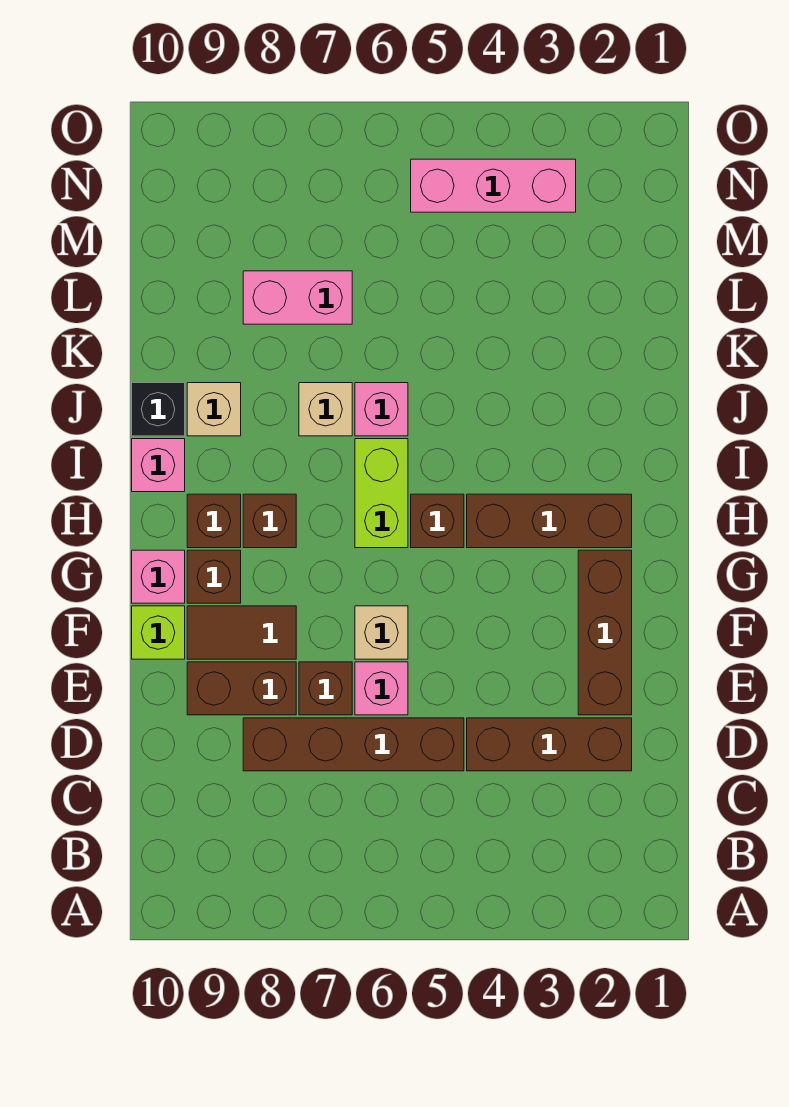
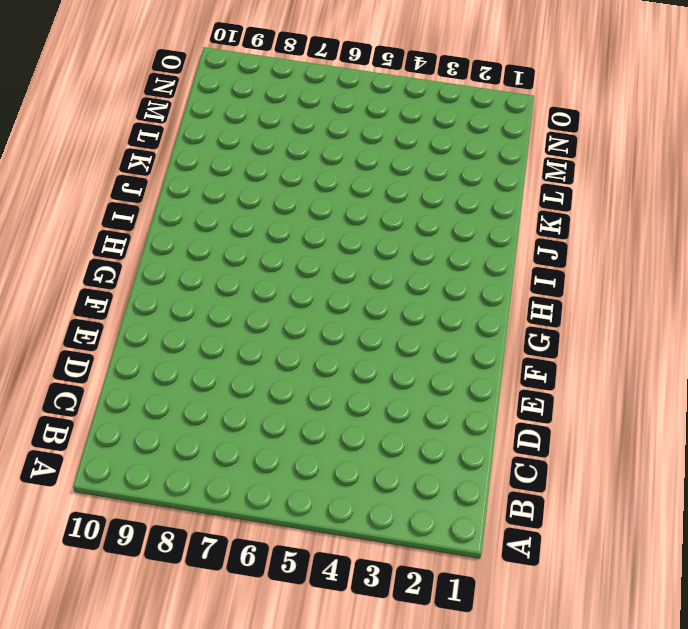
none -> brown 1x3 brick [467,718,632,771]
none -> brown 1x4 brick [243,718,464,771]
none -> brown 1x3 brick [578,550,632,715]

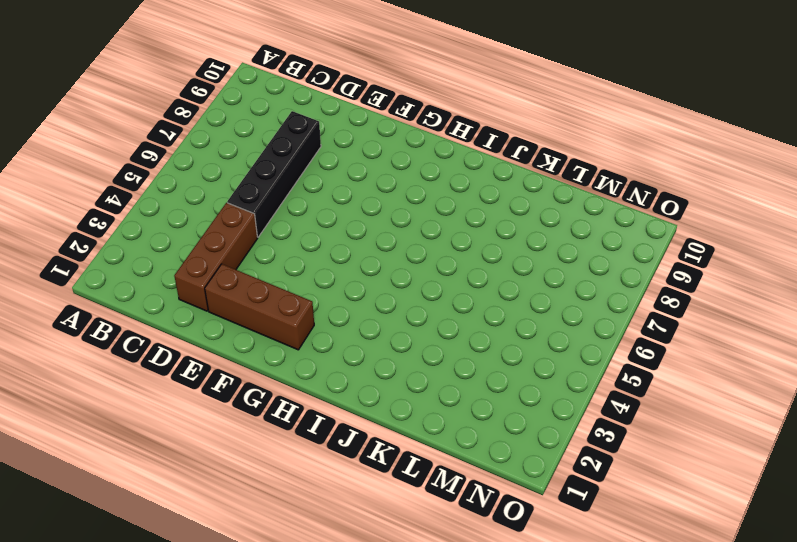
black 1x4 brick [227,111,321,237] -> brown 1x4 brick [243,718,464,771]
none -> pink 1x1 brick [355,662,408,715]
none -> brown 1x1 brick [299,662,352,715]
none -> brown 1x2 brick [187,662,296,715]

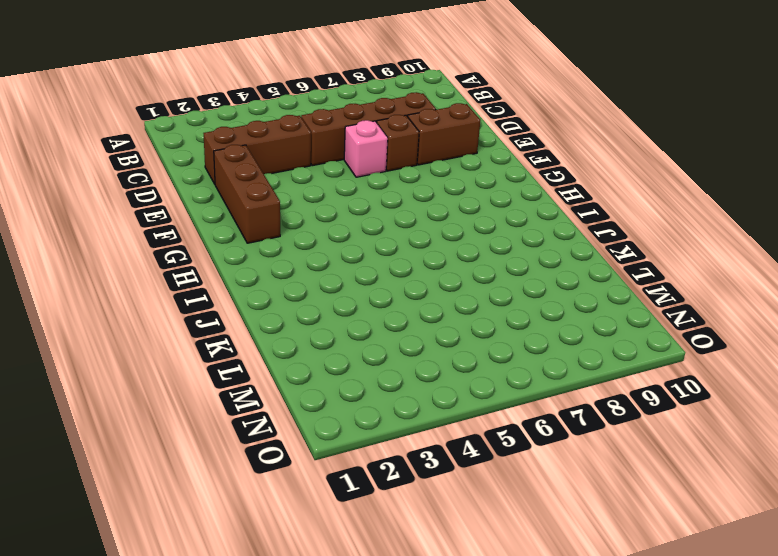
none -> tan 1x1 brick [355,606,408,659]
none -> brown 1x2 tile [187,606,296,659]
none -> lime 1x1 brick [132,606,185,659]

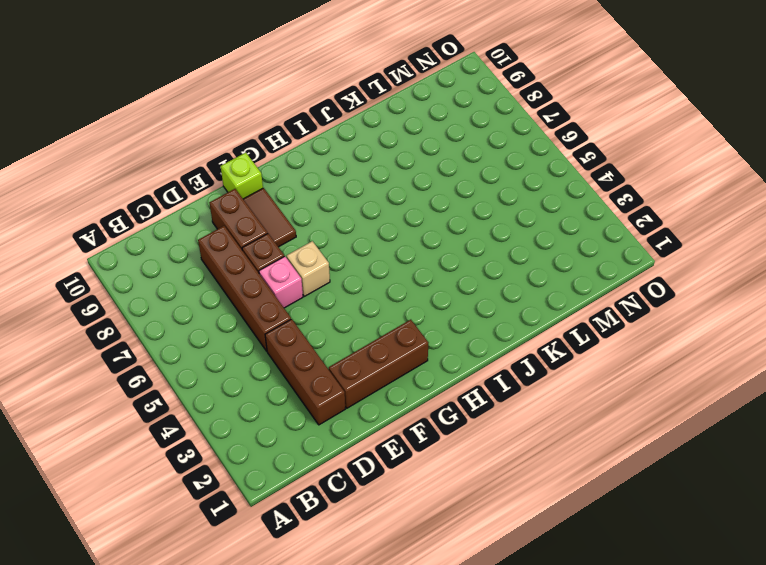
none -> brown 1x1 brick [187,550,241,603]
none -> pink 1x1 brick [132,550,185,603]
none -> brown 1x3 brick [467,494,632,548]

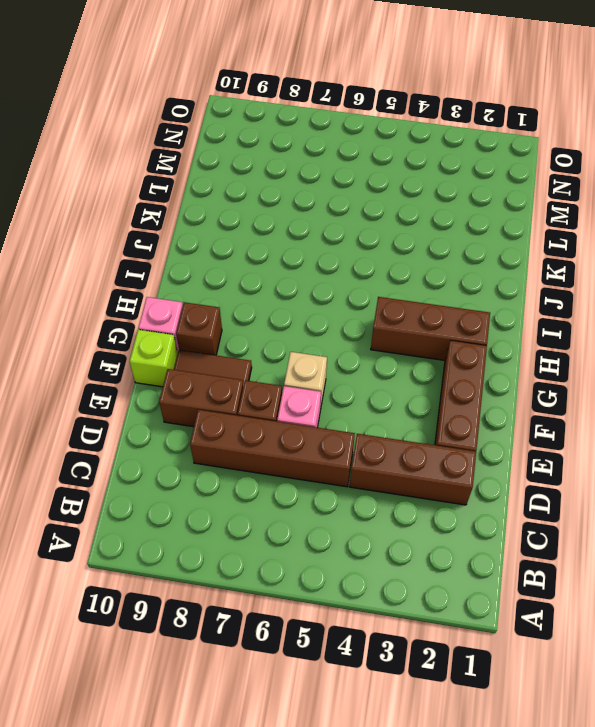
none -> brown 1x1 brick [411,494,464,548]
none -> lime 1x2 brick [355,439,408,548]
none -> brown 1x1 brick [243,494,296,548]

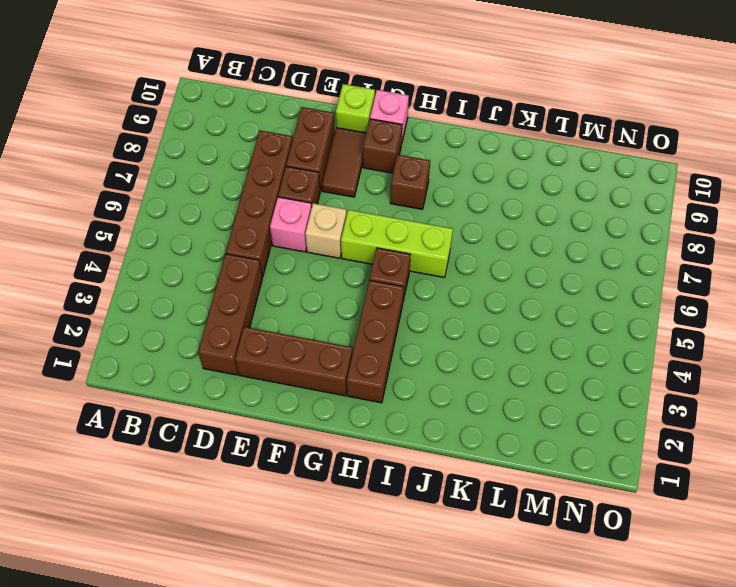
lime 1x3 brick [341,210,453,278] -> lime 1x2 brick [355,439,408,548]
none -> brown 1x1 brick [187,494,241,548]
none -> pink 1x1 brick [132,439,185,492]
none -> pink 1x1 brick [355,383,408,436]

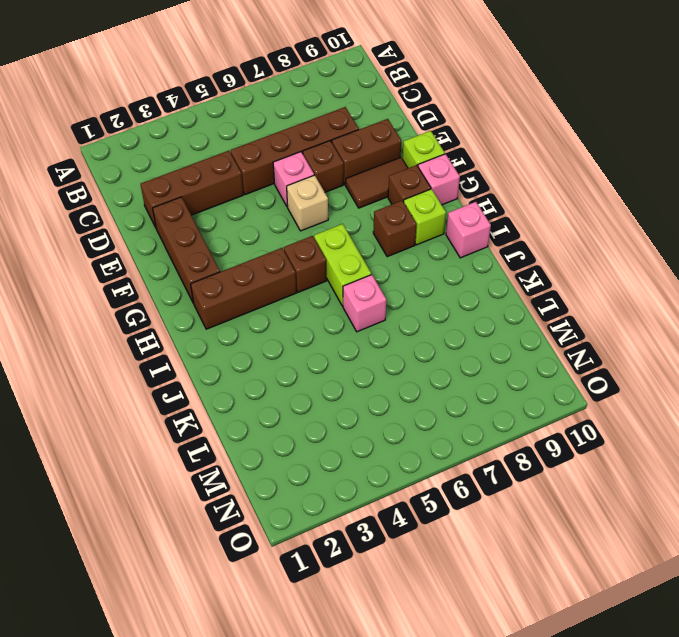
lime 1x1 brick [404,189,446,245] -> brown 1x1 brick [187,494,241,548]
none -> tan 1x1 brick [299,383,352,436]
none -> tan 1x1 brick [187,383,241,436]
none -> black 1x1 brick [132,383,185,436]

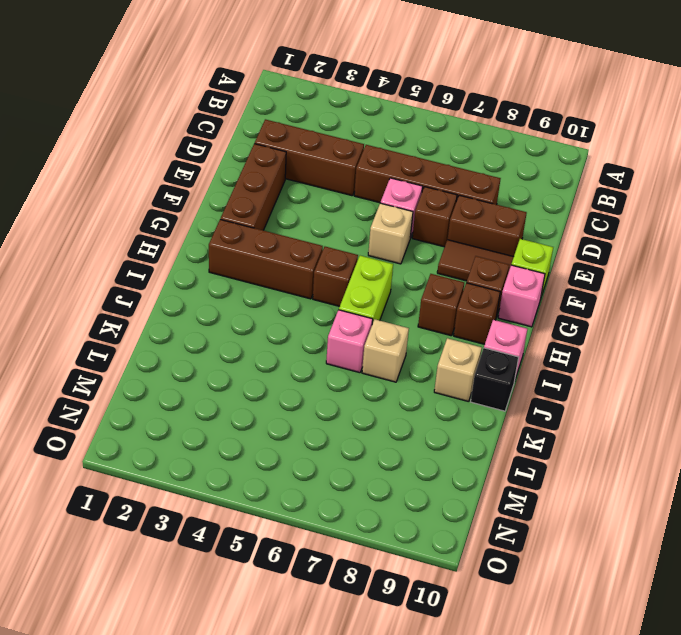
none -> pink 1x2 brick [243,271,352,324]
none -> pink 1x3 brick [411,159,576,212]

